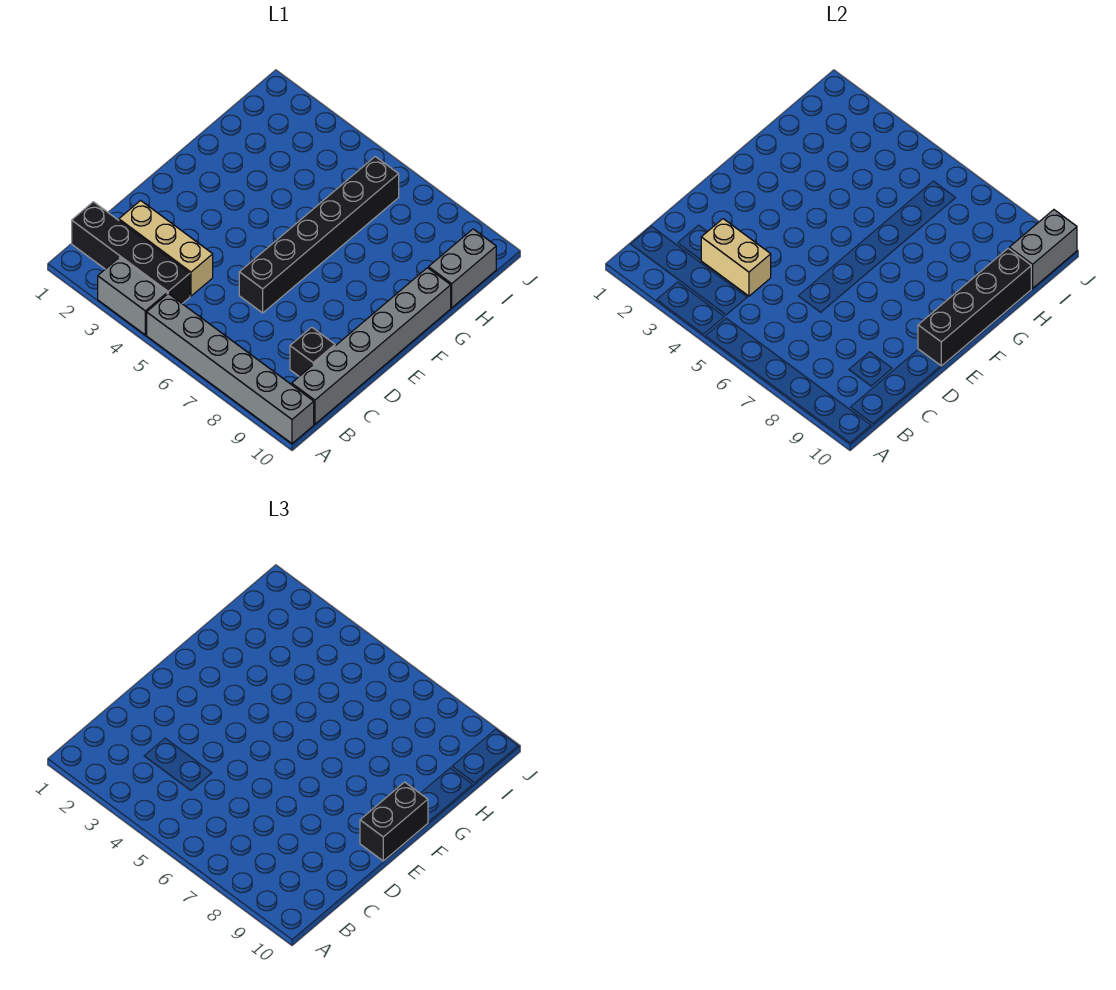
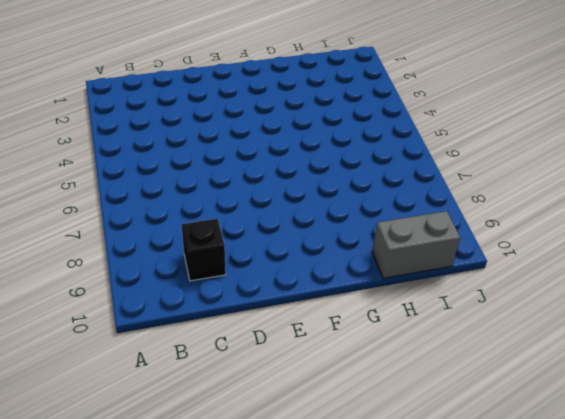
none -> grey 1x2 brick [98,257,167,335]
none -> grey 1x6 brick [147,294,314,444]
none -> black 1x4 brick [72,202,190,304]

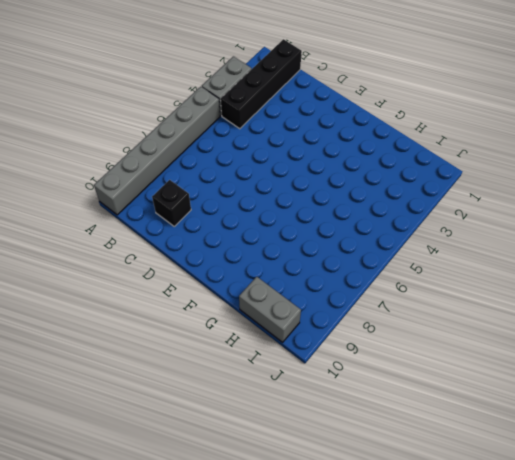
none -> grey 1x6 brick [292,268,451,424]
none -> tan 1x3 brick [119,201,213,296]
none -> black 1x6 brick [239,157,399,313]

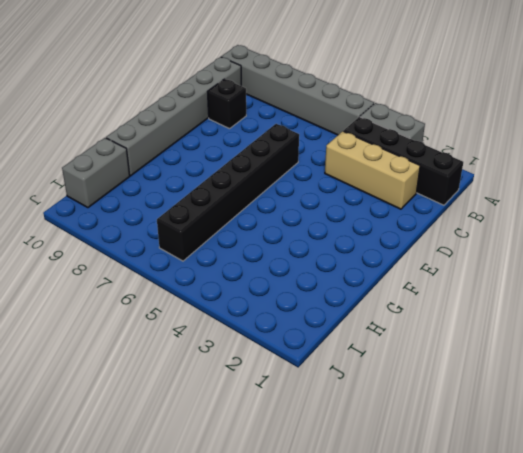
none -> tan 1x2 brick [701,219,771,296]
none -> black 1x4 brick [918,248,1031,366]
none -> grey 1x2 brick [1009,210,1077,288]

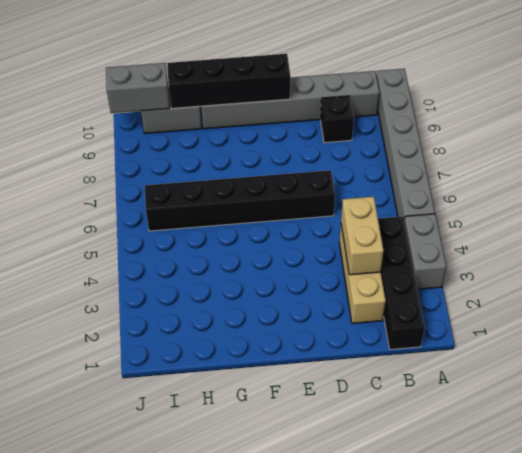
none -> black 1x2 brick [360,782,428,861]

